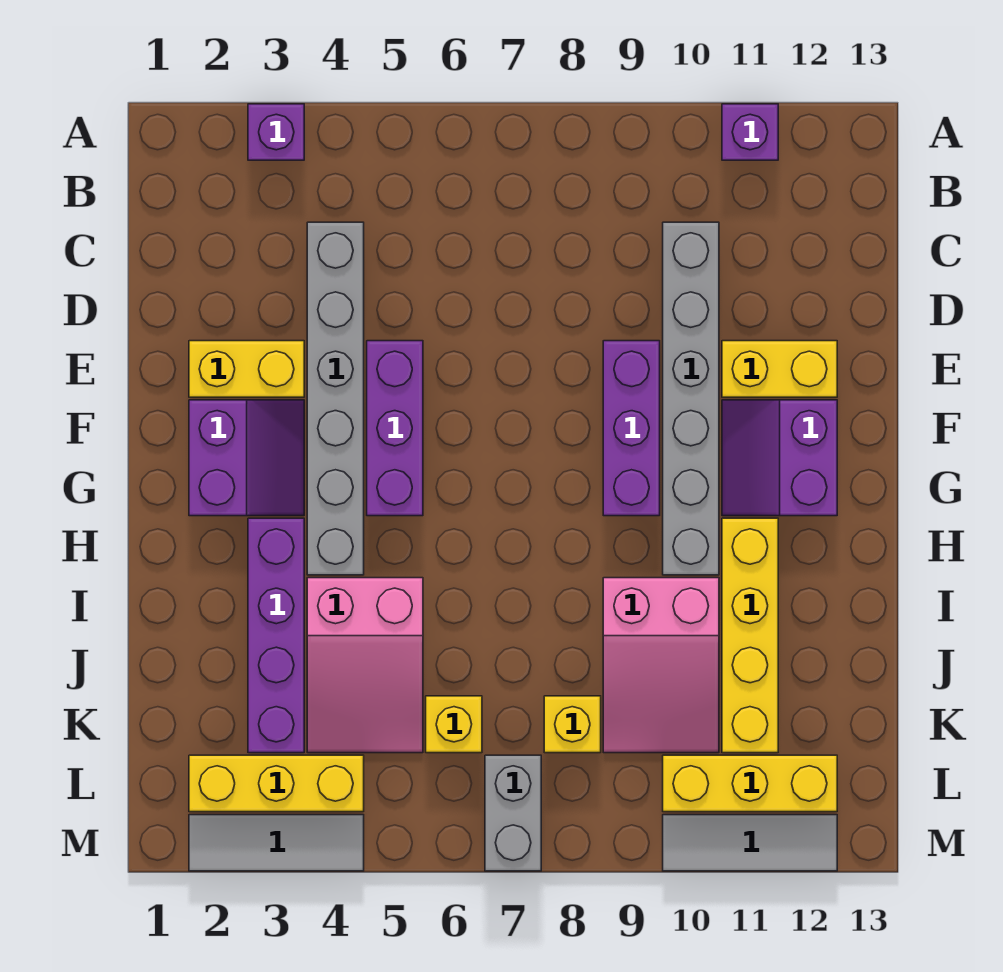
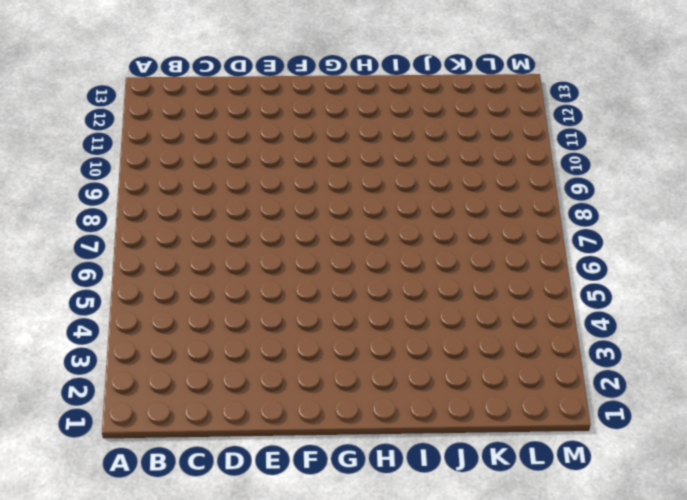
none -> purple 1x1 brick [248,104,304,160]
none -> purple 1x1 brick [722,104,778,160]
none -> grey 1x6 brick [307,222,364,575]

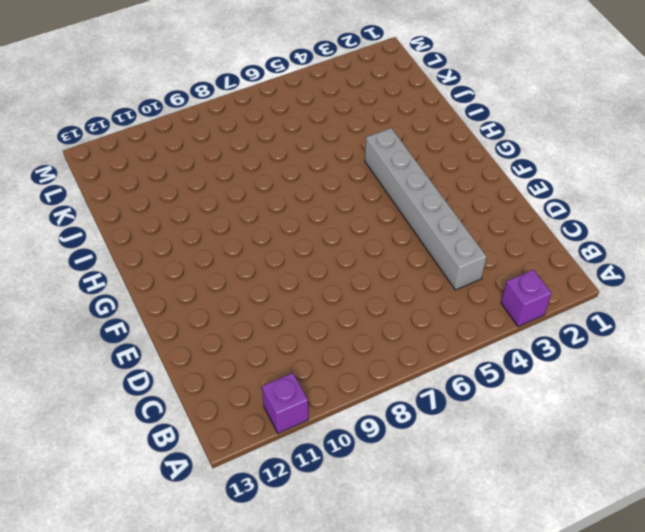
none -> grey 1x6 brick [663,222,719,575]
none -> yellow 1x2 brick [189,341,304,397]
none -> purple 1x3 brick [367,341,423,516]

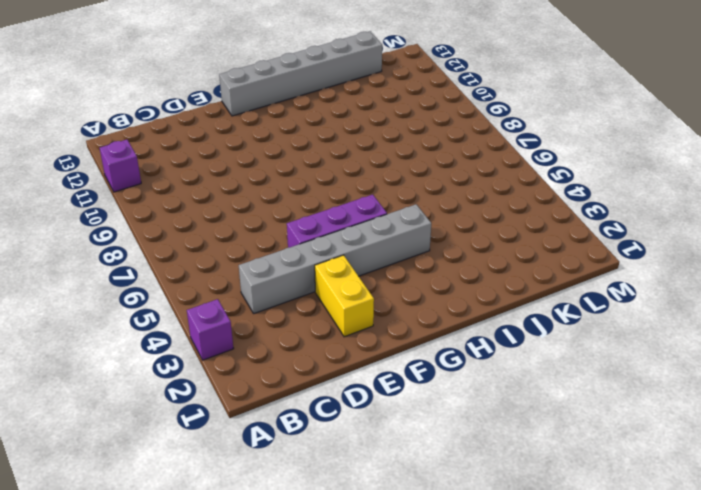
grey 1x6 brick [219,31,382,116] -> grey 1x6 brick moved to [663,222,719,575]
none -> purple 1x3 brick [603,341,660,516]
none -> yellow 1x2 brick [722,341,837,397]
none -> purple 2x2 slope [189,400,304,516]

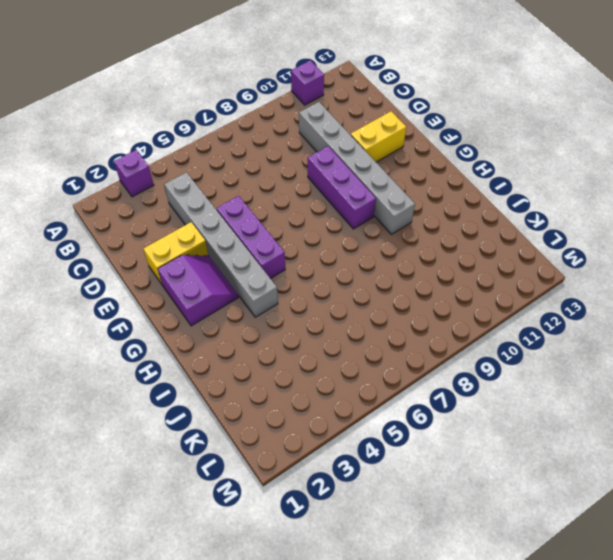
none -> purple 2x2 slope [722,400,837,516]
none -> purple 1x4 brick [248,518,304,753]
none -> yellow 1x4 brick [722,518,778,753]

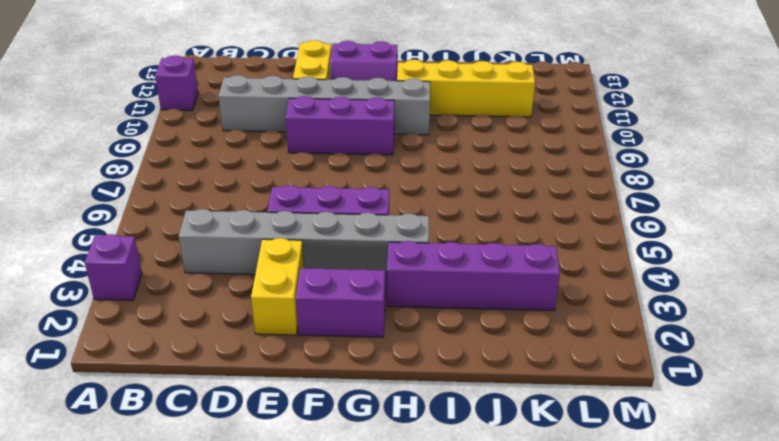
none -> pink 2x3 slope [307,578,423,753]
none -> pink 2x3 slope [603,578,719,753]
none -> yellow 1x1 brick [426,696,482,753]

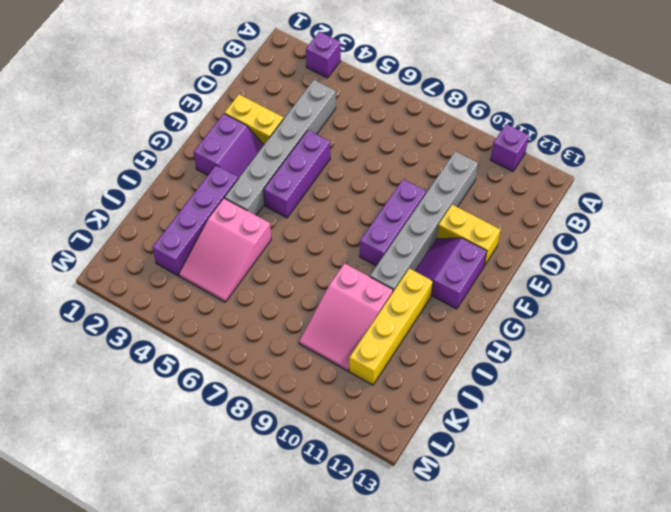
none -> yellow 1x1 brick [426,696,482,753]
none -> yellow 1x1 brick [544,696,601,753]
none -> yellow 1x3 brick [189,755,364,812]

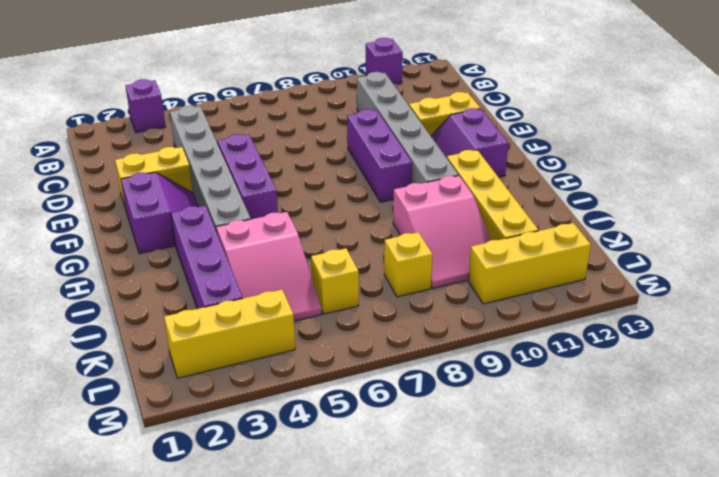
none -> grey 1x2 brick [485,755,541,871]
none -> grey 1x3 tile [189,815,364,871]
none -> grey 1x3 tile [663,815,837,871]

